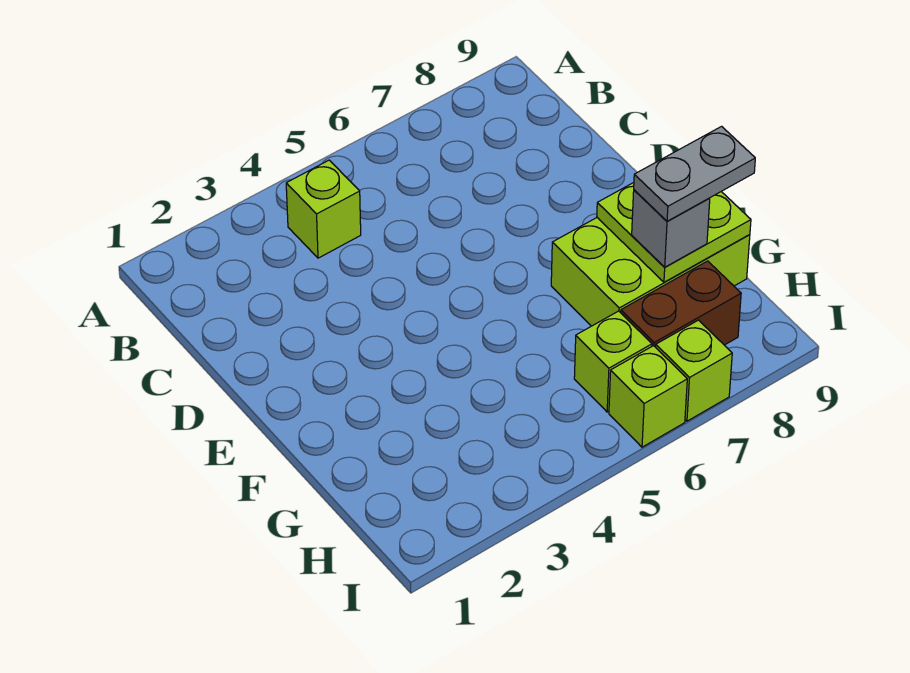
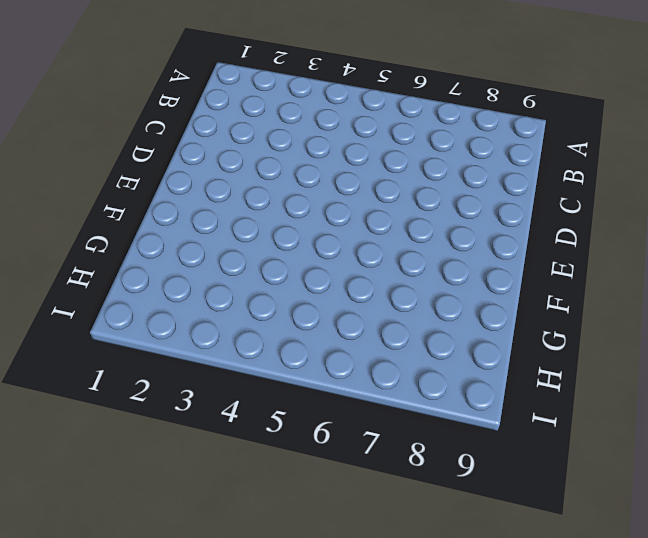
none -> lime 1x1 brick [286,160,361,258]
none -> lime 2x3 brick [551,218,750,326]

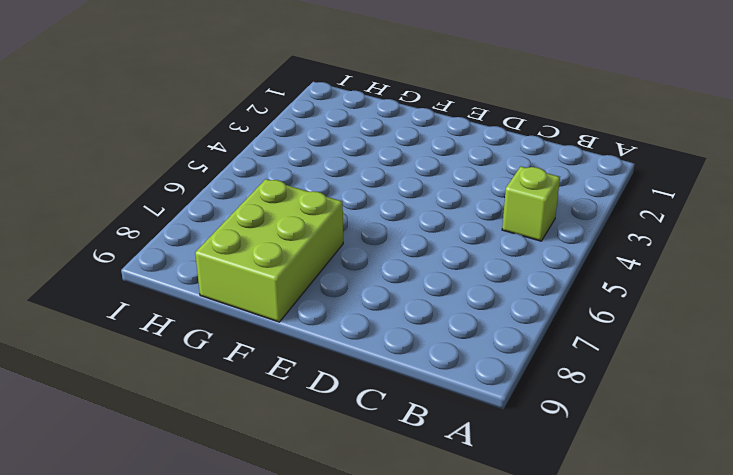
none -> lime 1x1 brick [574,311,652,412]
none -> brown 1x2 brick [621,261,741,347]

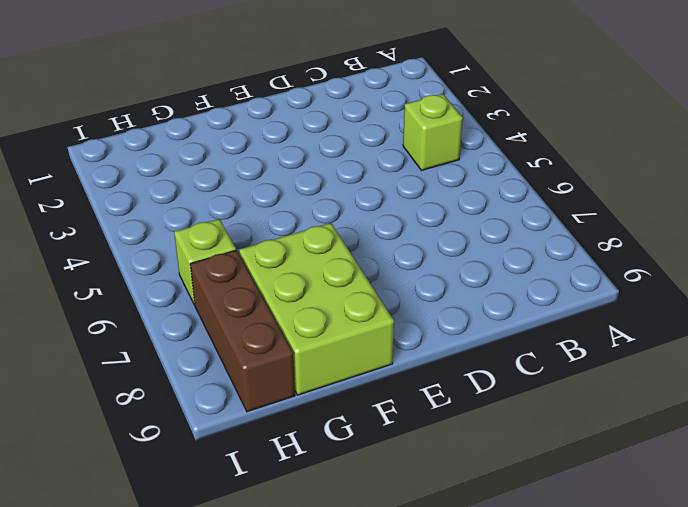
brown 1x3 brick [190,250,295,412] -> brown 1x2 brick [621,261,741,347]
none -> lime 1x1 brick [609,346,687,447]
none -> lime 1x1 brick [656,320,732,421]

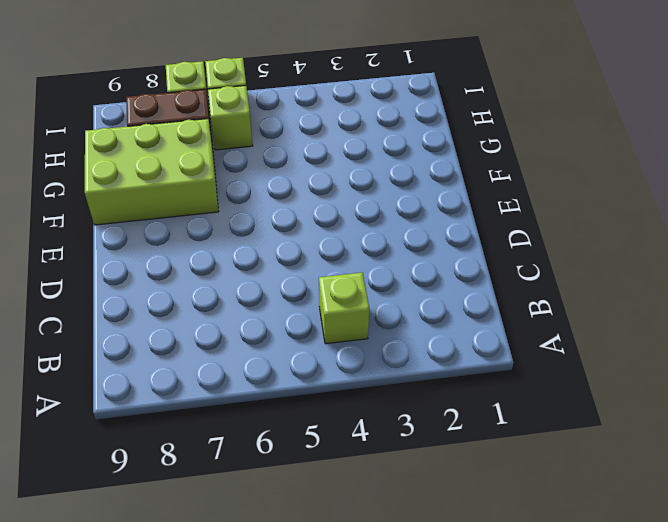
none -> lime 2x2 plate [597,183,751,282]
none -> grey 1x1 brick [632,190,710,267]

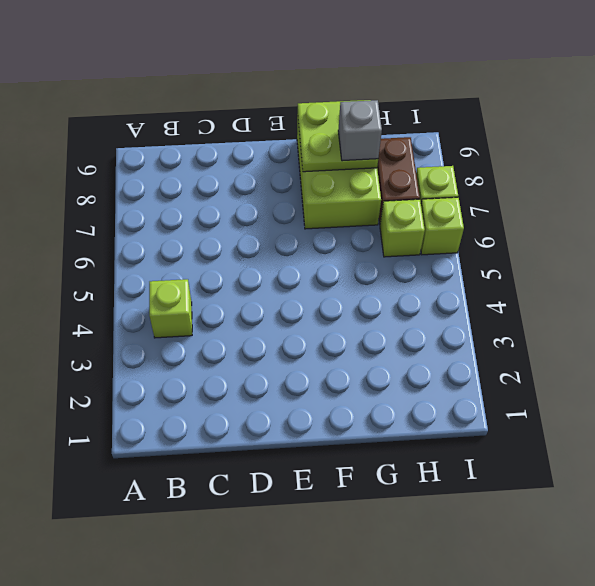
none -> grey 1x2 plate [634,126,755,221]

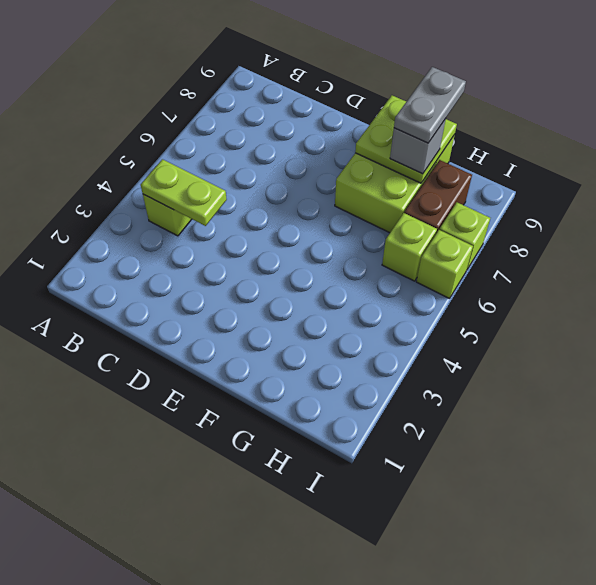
lime 1x2 plate [141,159,227,226] -> none

